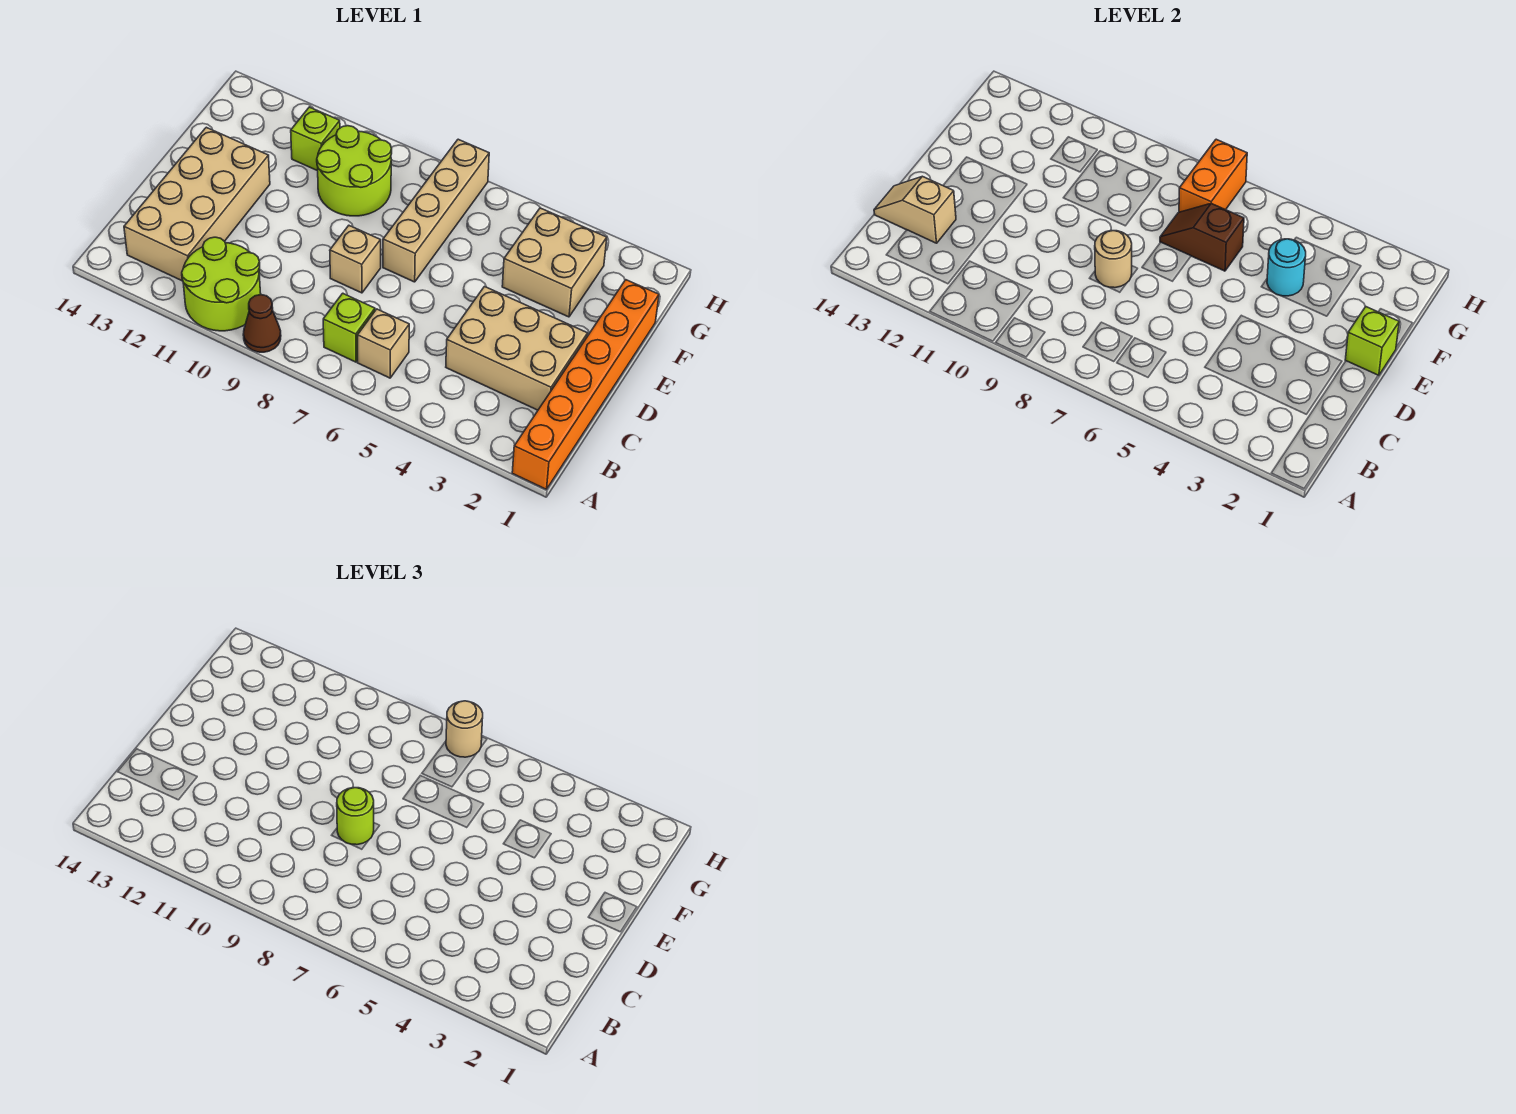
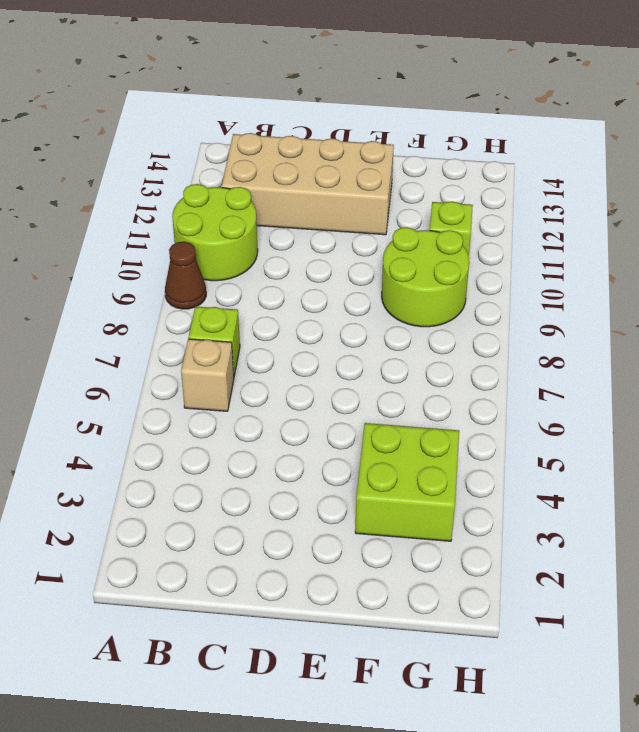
lime 2x2 brick [355,423,459,541] -> tan 2x2 brick [502,208,607,317]
none -> orange 1x6 brick [512,280,659,489]
none -> tan 2x3 brick [446,287,588,410]
none -> tan 1x1 brick [330,226,381,293]

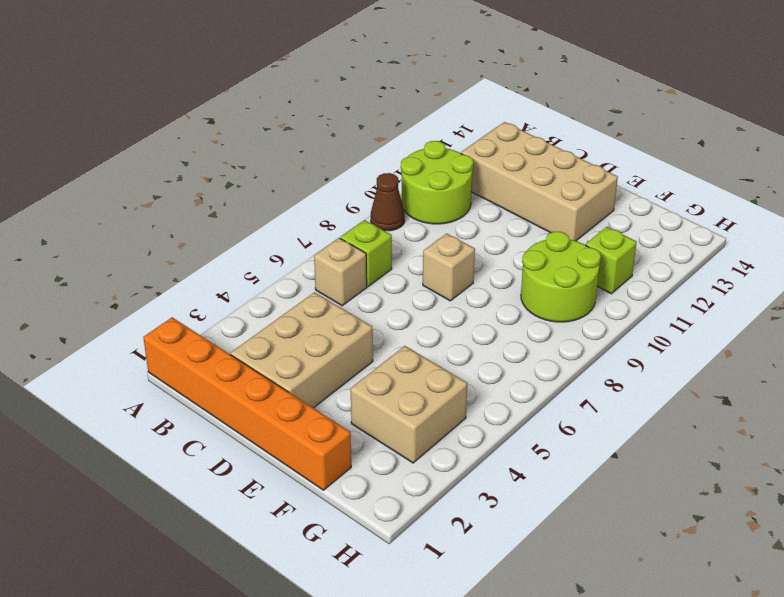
none -> tan 1x4 brick [383,139,489,282]
none -> tan 1x2 slope [874,176,956,243]
none -> tan 1x1 round brick [1095,231,1132,288]

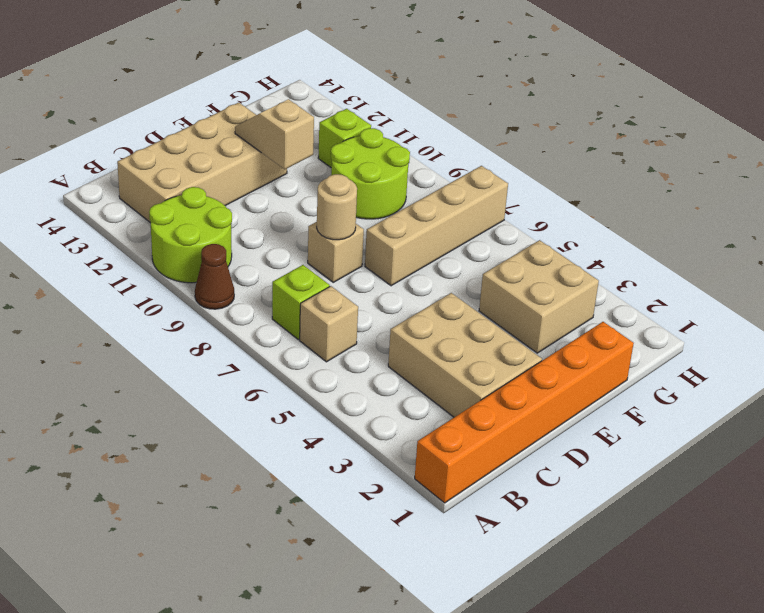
tan 1x2 slope [235,99,314,169] -> tan 1x2 slope moved to [874,176,956,243]
none -> lime 1x1 brick [1345,307,1399,376]
none -> cyan 1x1 round brick [1267,239,1306,296]
none -> brown 1x2 slope [1160,204,1244,271]

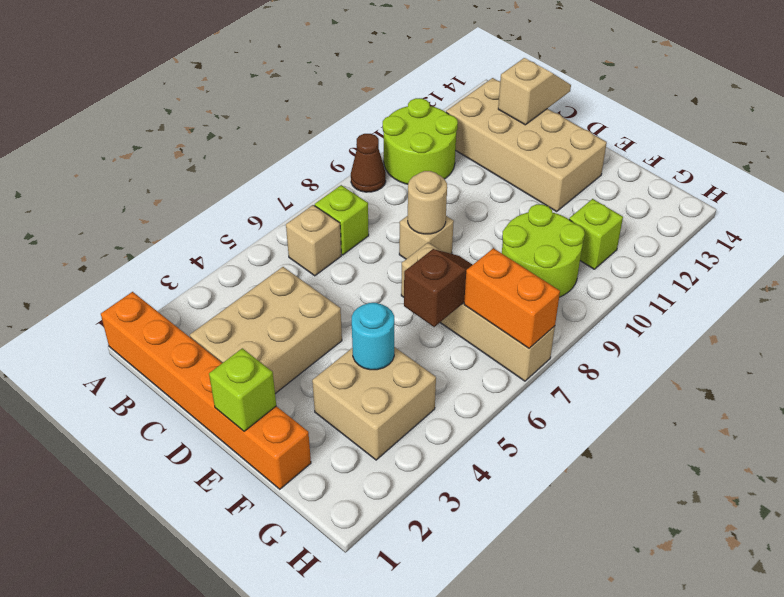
none -> lime 1x1 round brick [337,788,374,845]
none -> tan 1x1 round brick [446,701,483,757]

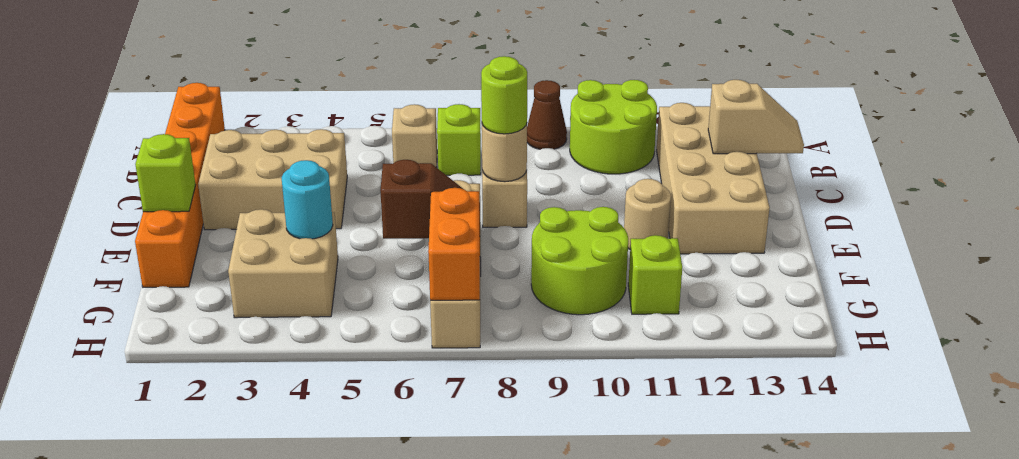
tan 1x1 round brick [624,179,671,249] -> tan 1x1 round brick moved to [446,701,483,757]

